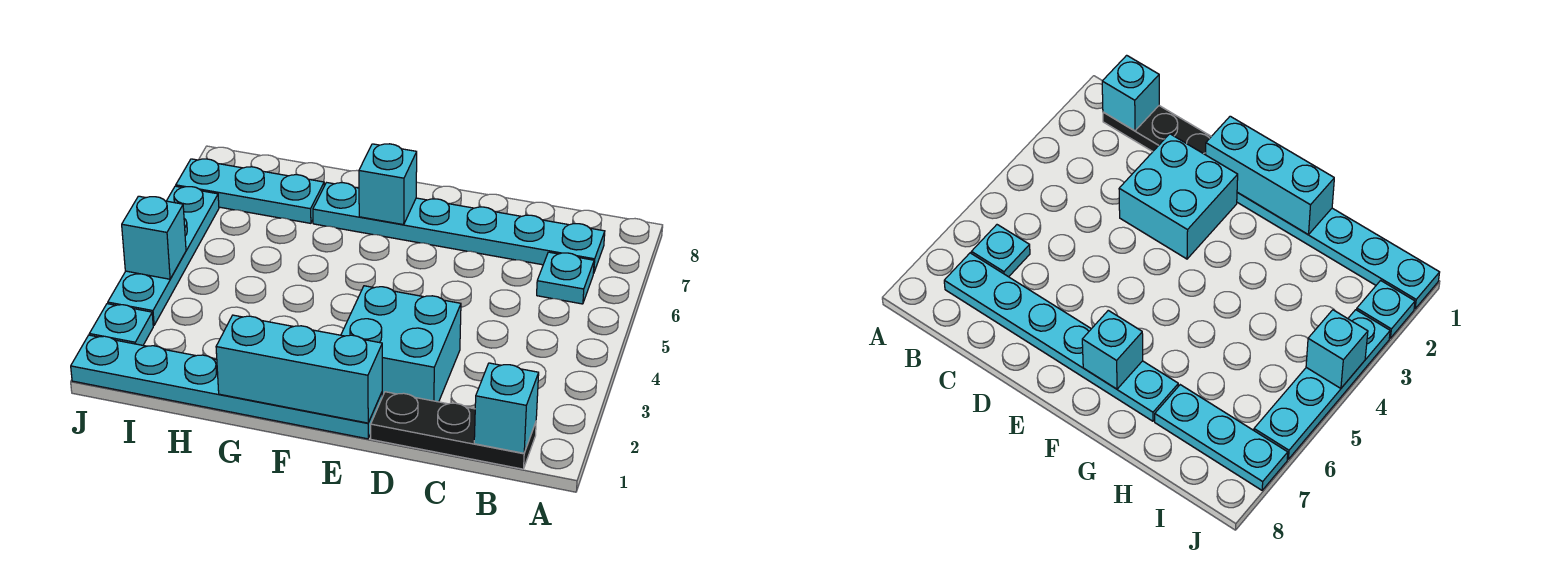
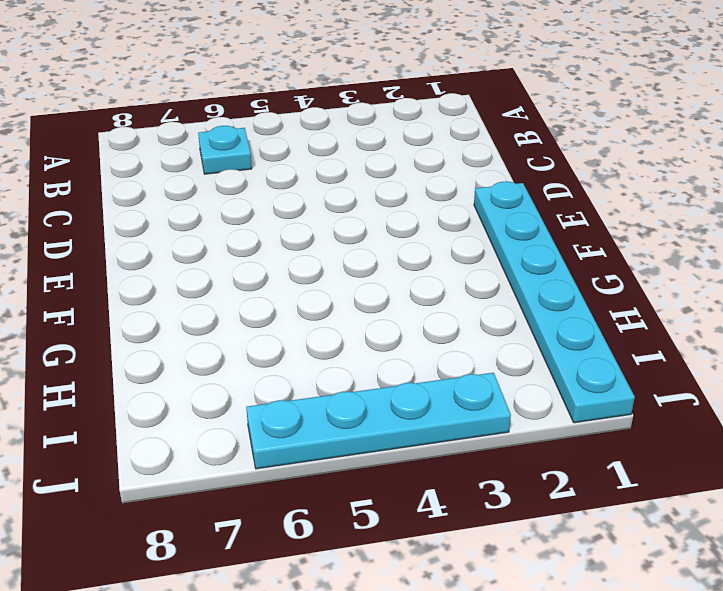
none -> black 1x3 plate [371,392,536,469]
none -> cyan 1x6 plate [313,183,605,273]
none -> cyan 2x2 brick [341,286,461,402]

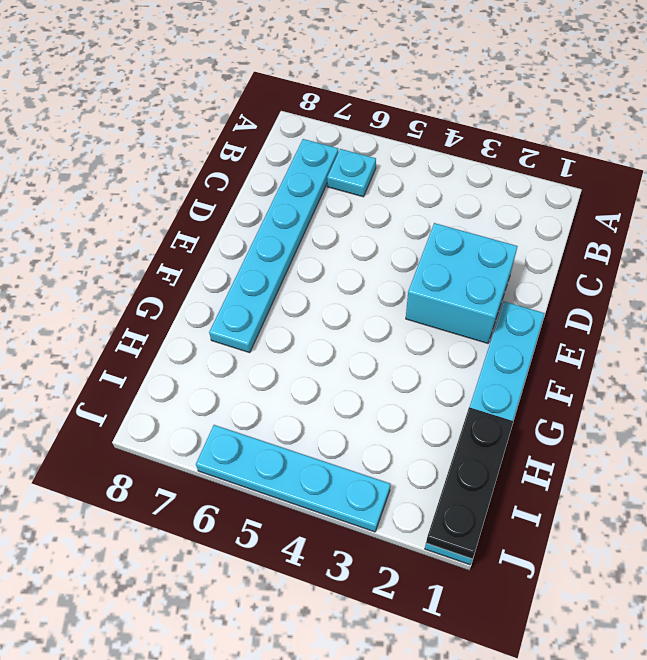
black 1x3 plate [426,407,513,559] -> black 1x3 plate moved to [371,392,536,469]
none -> cyan 1x3 plate [176,159,324,223]
none -> cyan 1x1 plate [90,304,153,345]
none -> cyan 1x1 brick [474,363,539,453]

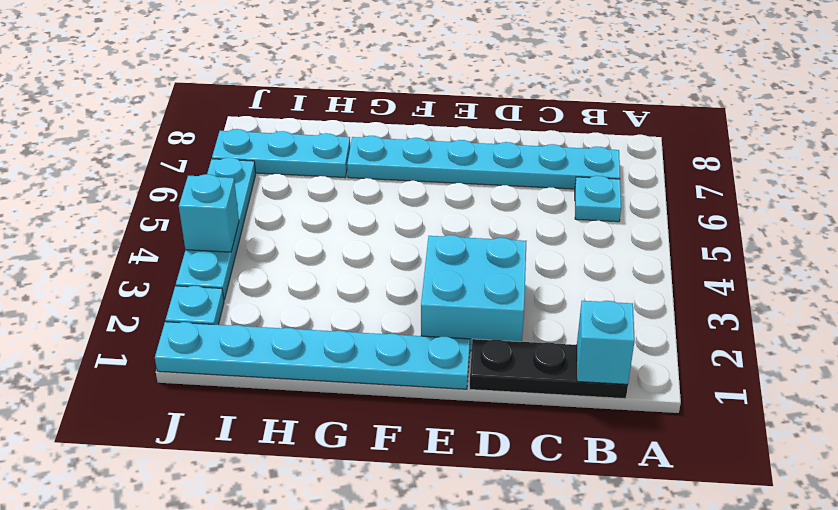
none -> cyan 1x3 brick [216,315,382,423]
none -> cyan 1x1 brick [359,144,417,225]

